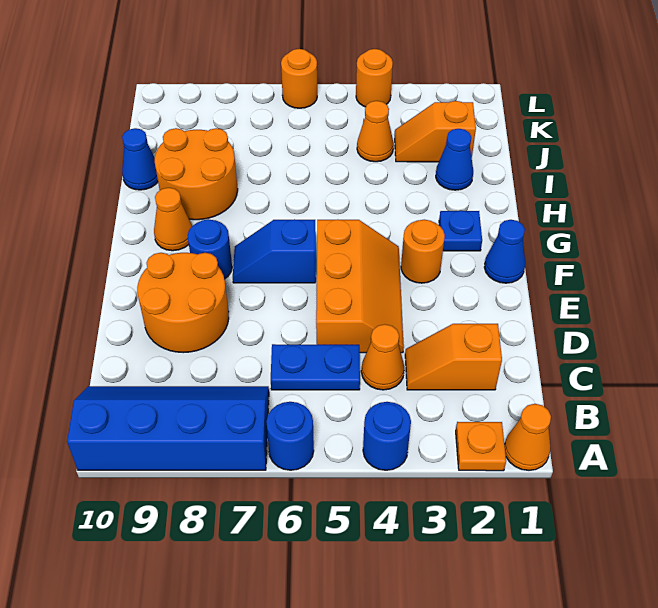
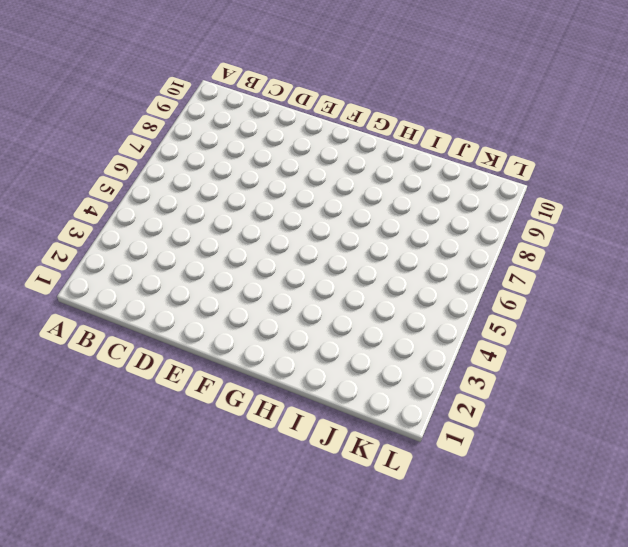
none -> orange 1x1 cone [505,404,551,470]
none -> orange 1x1 plate [456,422,506,471]
none -> blue 1x1 round brick [363,402,411,470]

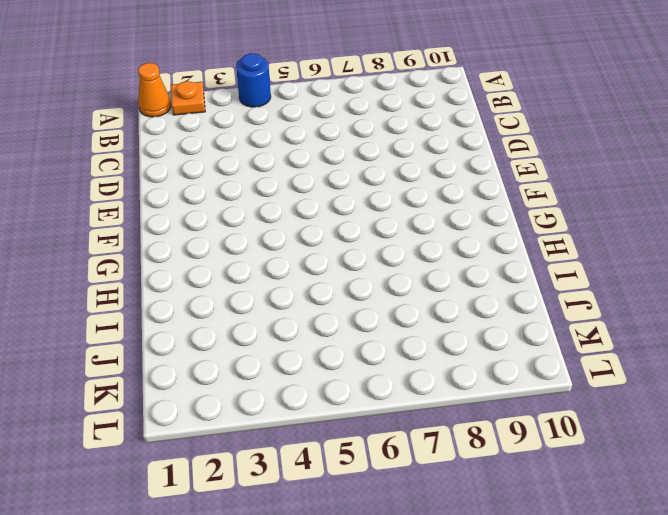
none -> blue 1x1 round brick [266,402,314,470]
none -> blue 2x4 slope [67,386,269,470]
none -> orange 1x2 slope [405,324,502,390]

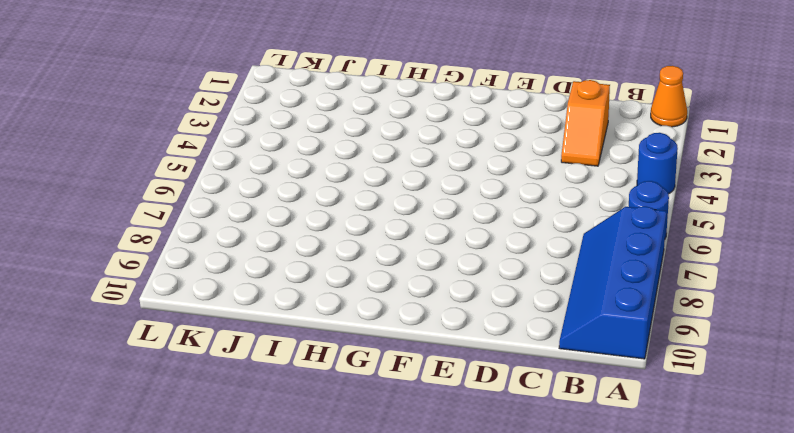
none -> orange 1x1 plate [456,422,506,471]
none -> orange 1x1 cone [361,324,404,390]
none -> blue 1x2 plate [271,344,360,390]

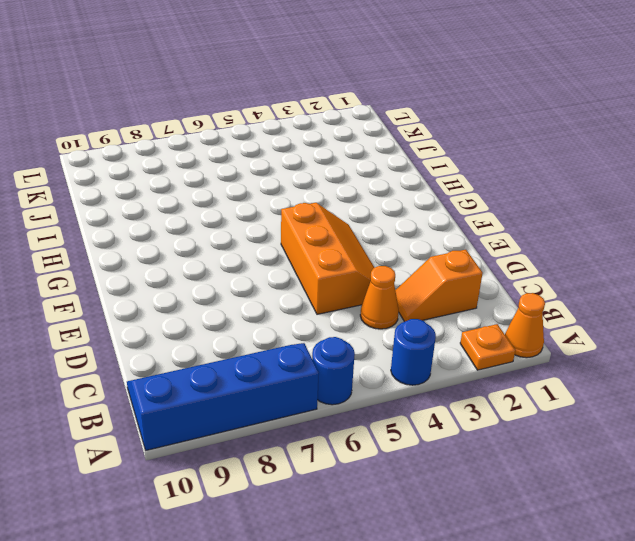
none -> blue 1x2 plate [271,344,360,390]
none -> orange 2x2 round brick [137,253,229,353]
none -> blue 1x1 cone [484,220,525,283]

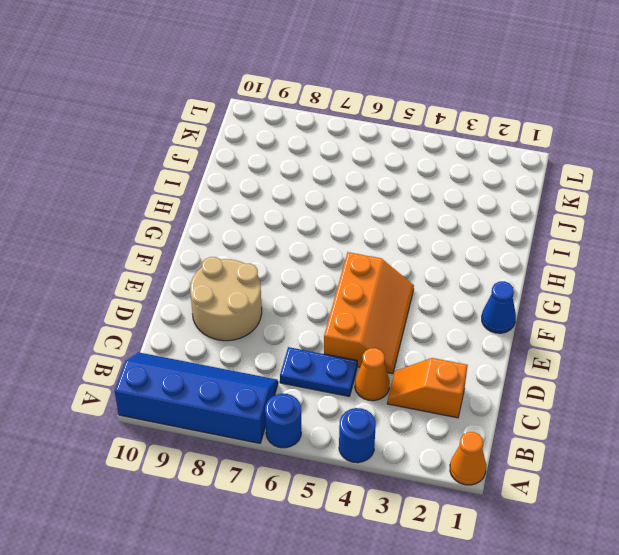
tan 2x2 round brick [190,257,262,341] -> orange 2x2 round brick [137,253,229,353]
none -> orange 1x1 plate [456,422,506,471]
none -> orange 1x1 round brick [401,220,445,283]
none -> blue 1x2 slope [233,219,316,283]

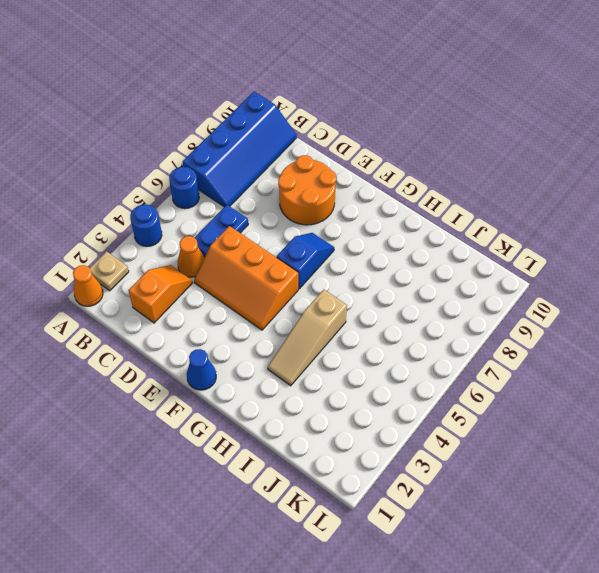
tan 1x1 plate [90,251,129,291] -> orange 1x1 plate [456,422,506,471]
tan 1x3 slope [268,290,347,386] -> none
none -> orange 1x1 round brick [401,220,445,283]
none -> blue 1x1 round brick [188,219,232,279]
none -> blue 1x1 plate [439,211,482,251]

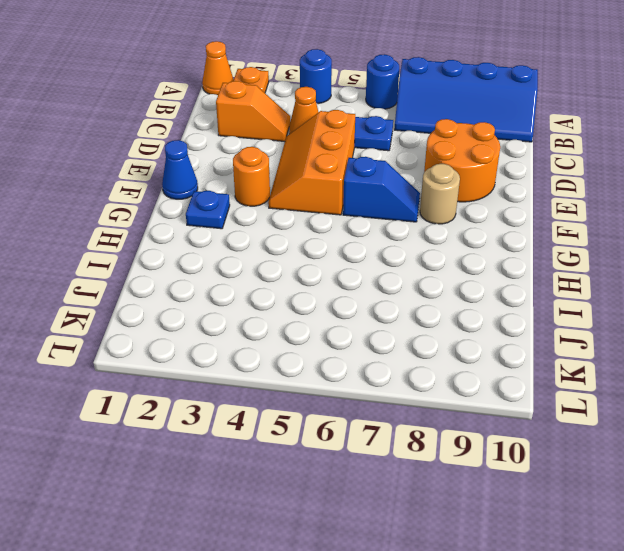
tan 1x1 round brick [420,164,460,224] -> blue 1x1 round brick [188,219,232,279]
none -> orange 1x1 cone [154,188,192,251]
none -> orange 2x2 round brick [155,128,238,220]
none -> blue 1x1 cone [436,129,473,190]

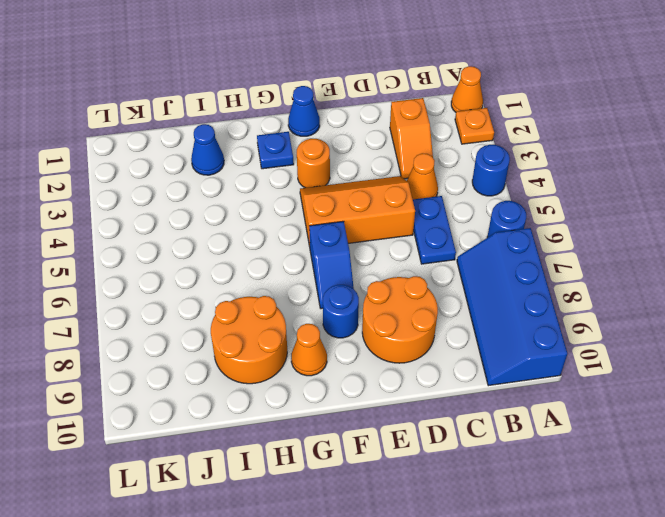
none -> blue 1x1 cone [122,128,158,190]
none -> orange 1x2 slope [395,101,476,162]
none -> orange 1x1 cone [357,101,394,162]

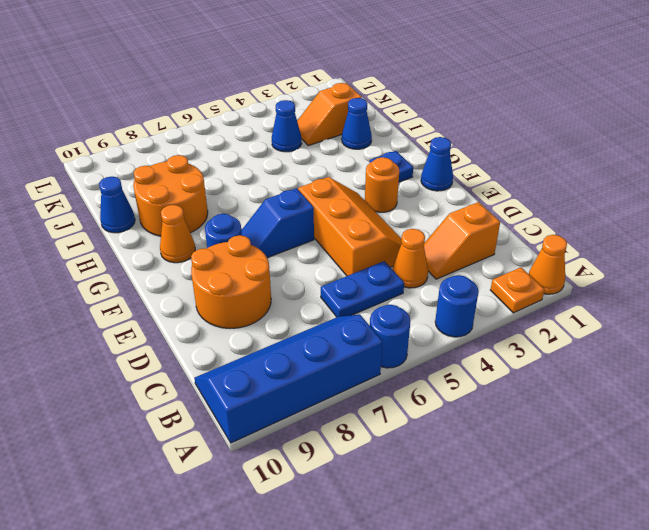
blue 1x1 cone [272,100,302,152] -> orange 1x1 cone [357,101,394,162]
none -> orange 1x1 round brick [356,49,393,107]
none -> orange 1x1 round brick [281,49,317,108]

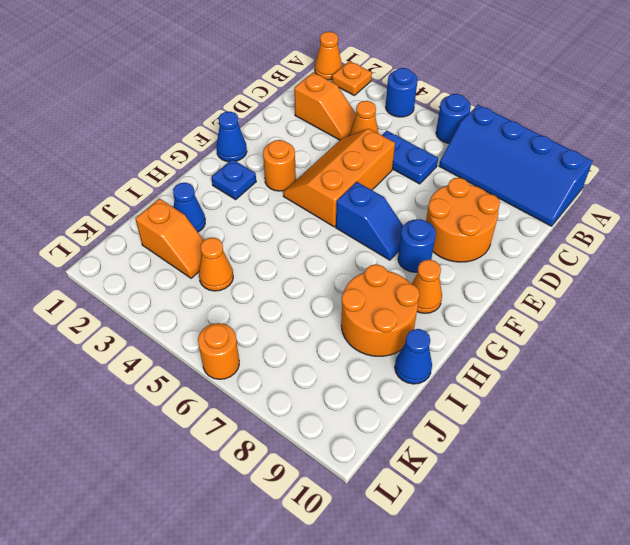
none -> orange 1x1 round brick [356,49,393,107]

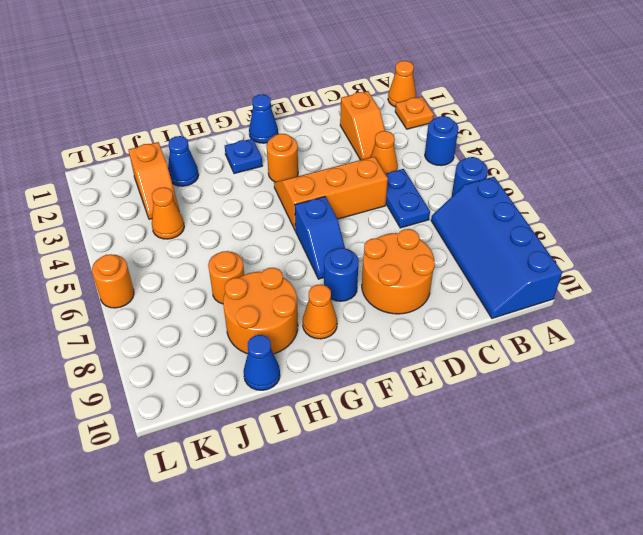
orange 1x1 round brick [208,251,244,304] -> orange 1x1 round brick moved to [356,49,393,107]

